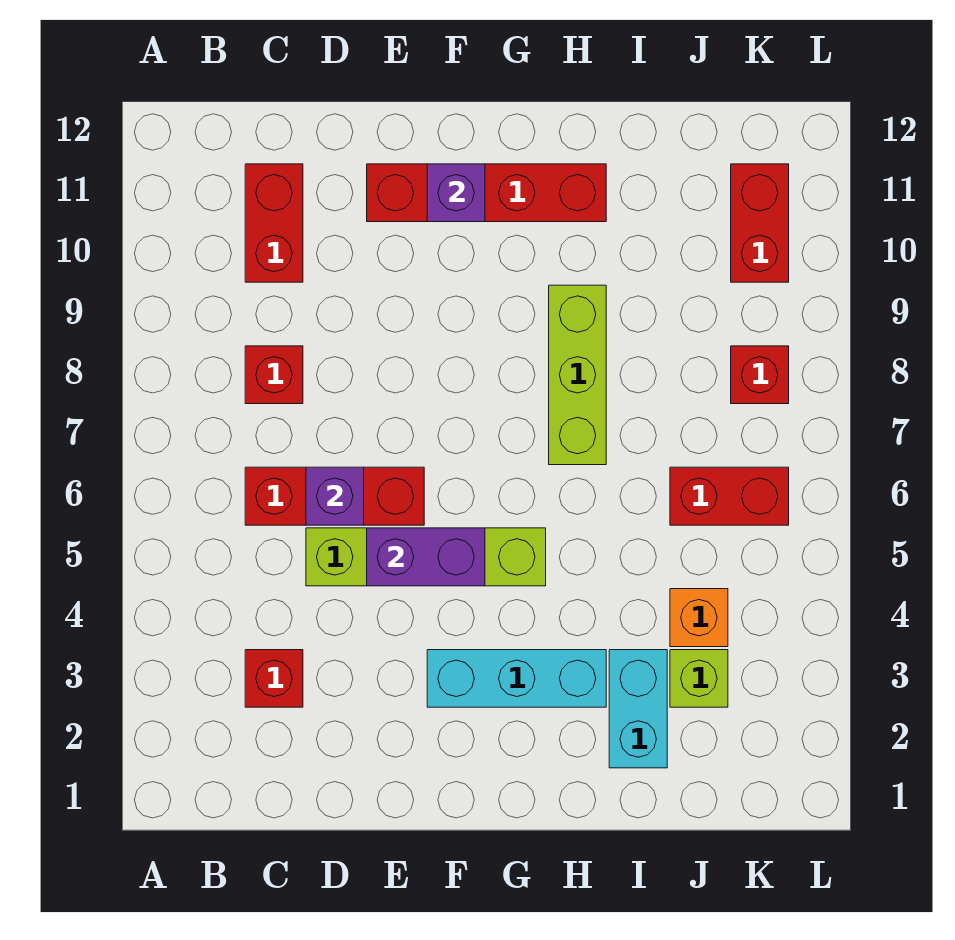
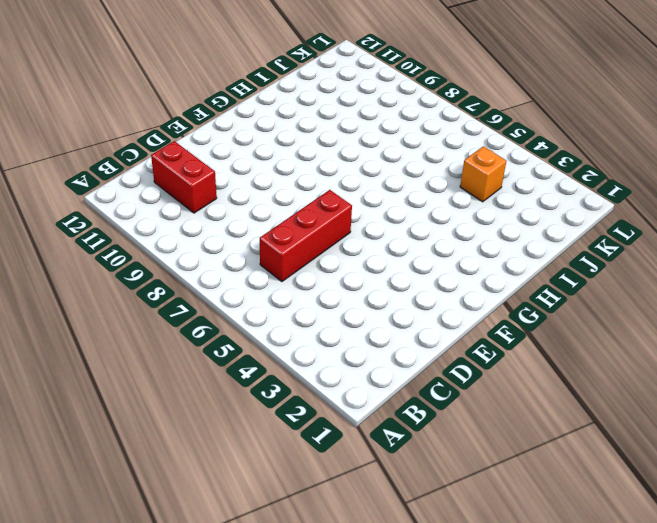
none -> red 1x1 brick [245,650,303,707]
none -> red 1x1 brick [245,346,303,404]
none -> lime 1x4 brick [306,528,546,586]

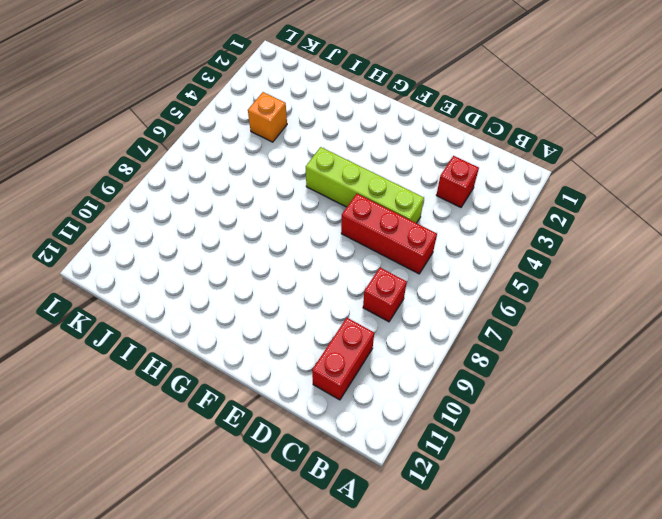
none -> red 1x4 brick [367,164,606,222]
none -> cyan 1x3 brick [427,650,606,707]
none -> lime 1x3 brick [549,285,606,465]

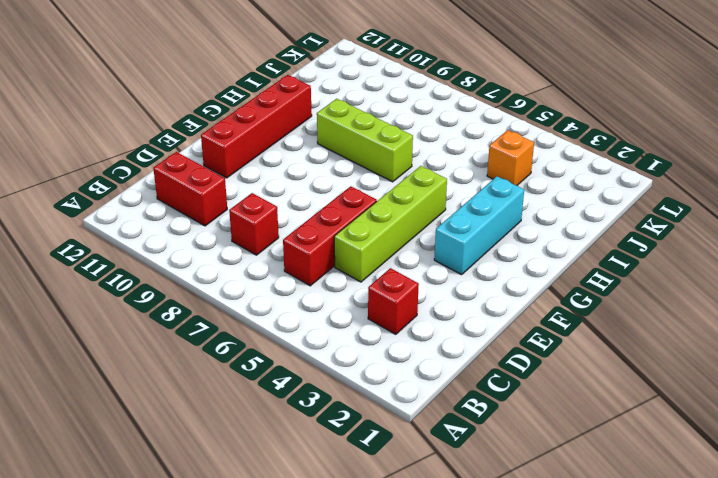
none -> cyan 1x2 brick [609,650,667,768]
none -> lime 1x1 brick [670,650,728,707]
none -> red 1x2 brick [670,467,789,525]

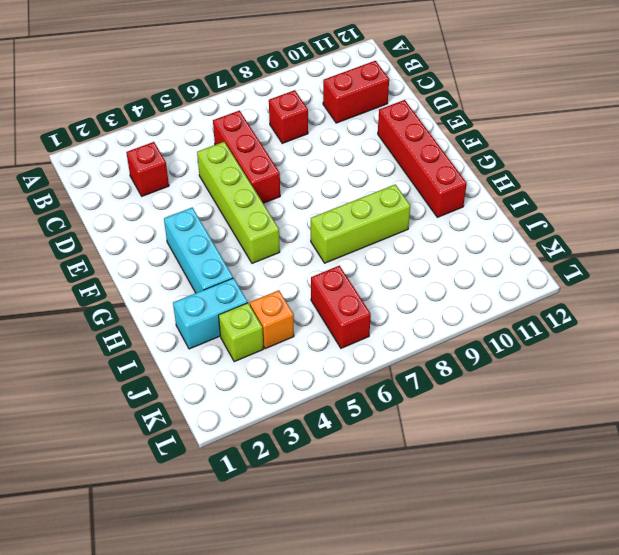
none -> red 1x1 brick [731,346,789,404]
none -> red 1x2 brick [731,164,789,282]
none -> purple 1x1 brick [306,467,364,525]

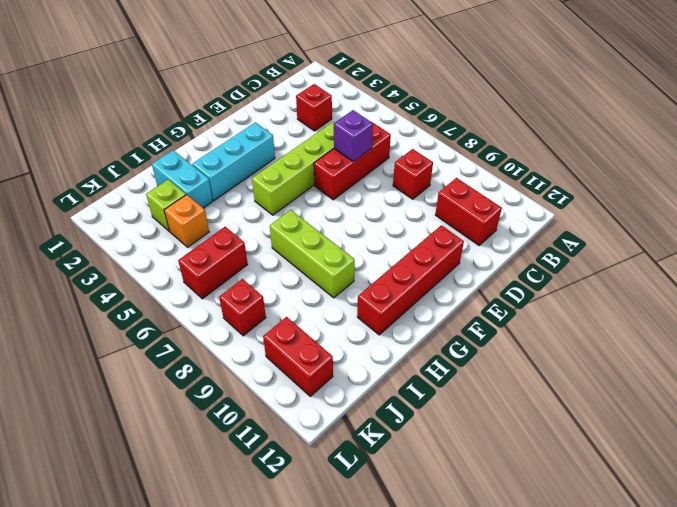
none -> purple 1x2 brick [367,528,485,586]
none -> purple 1x1 brick [427,164,485,222]

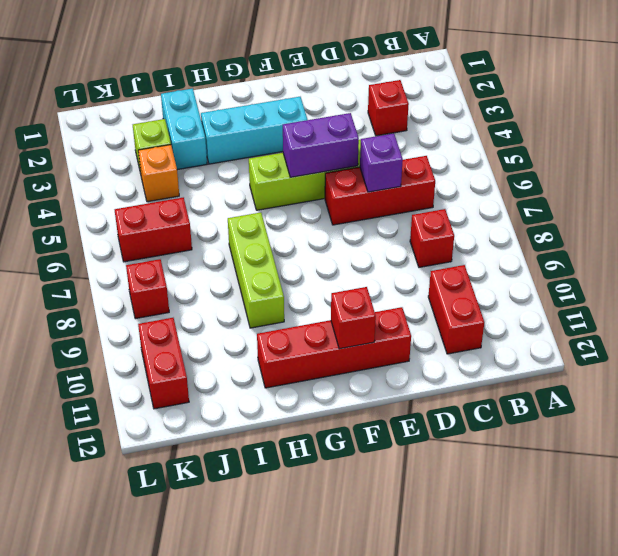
red 1x1 brick [331,287,376,349] -> purple 1x1 brick [427,164,485,222]

